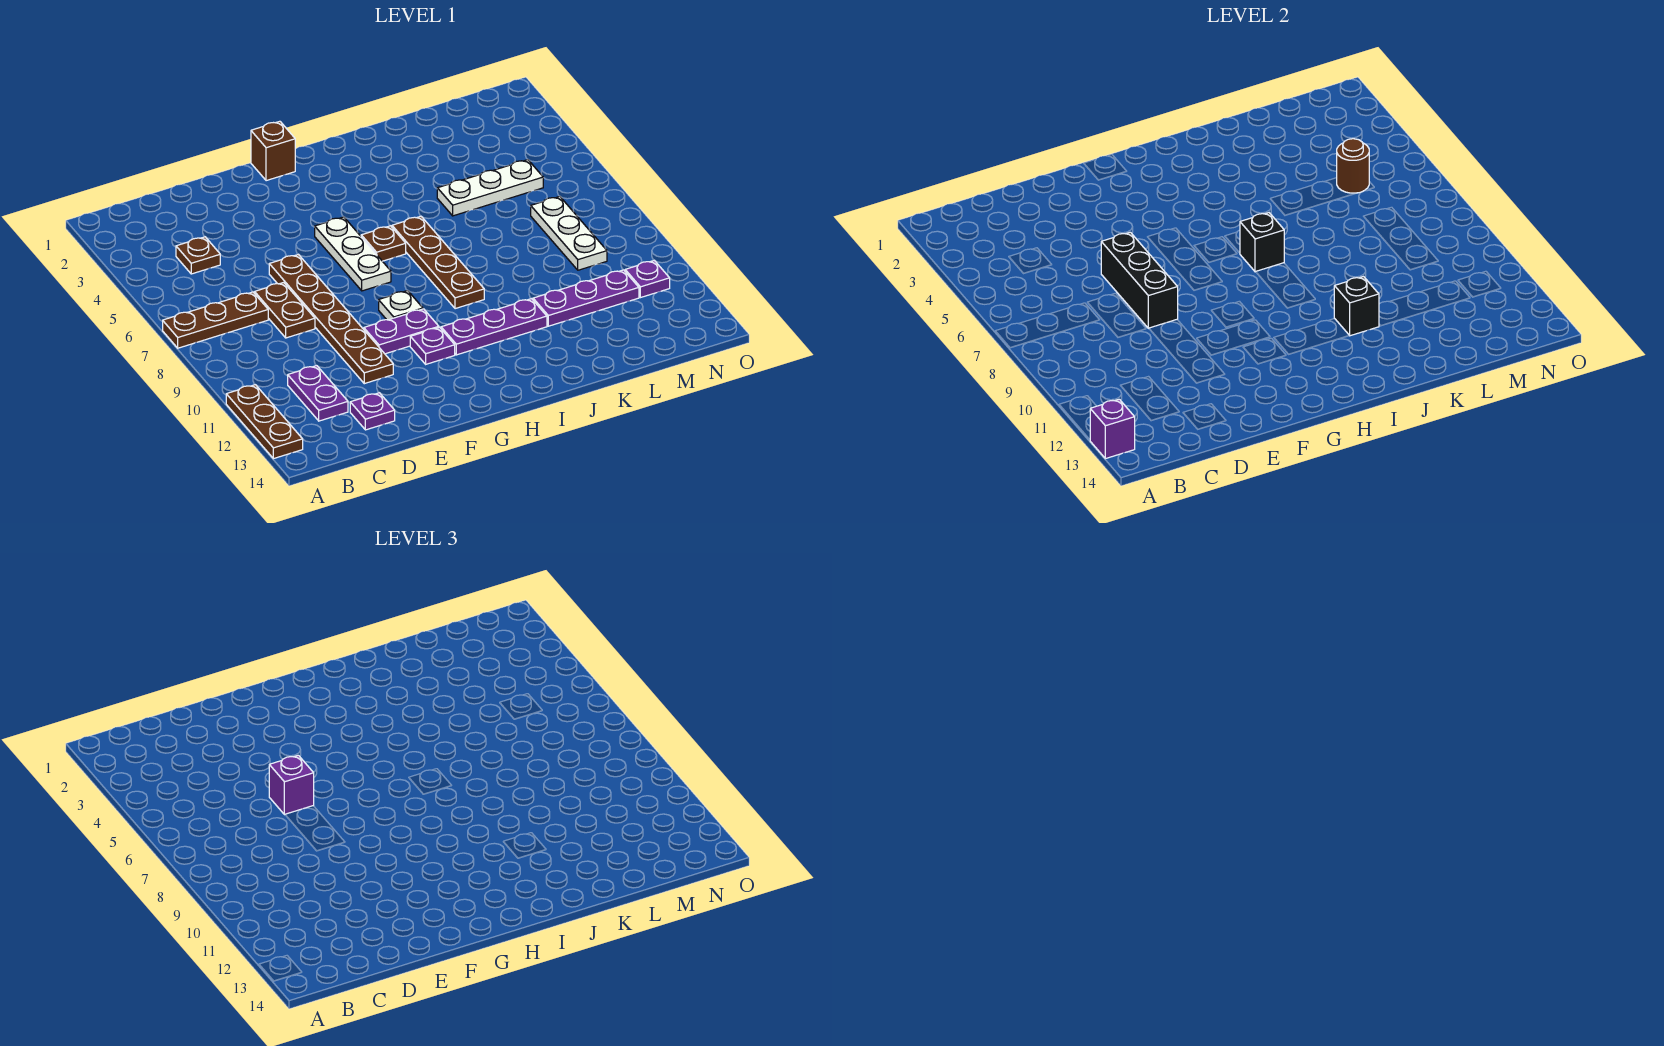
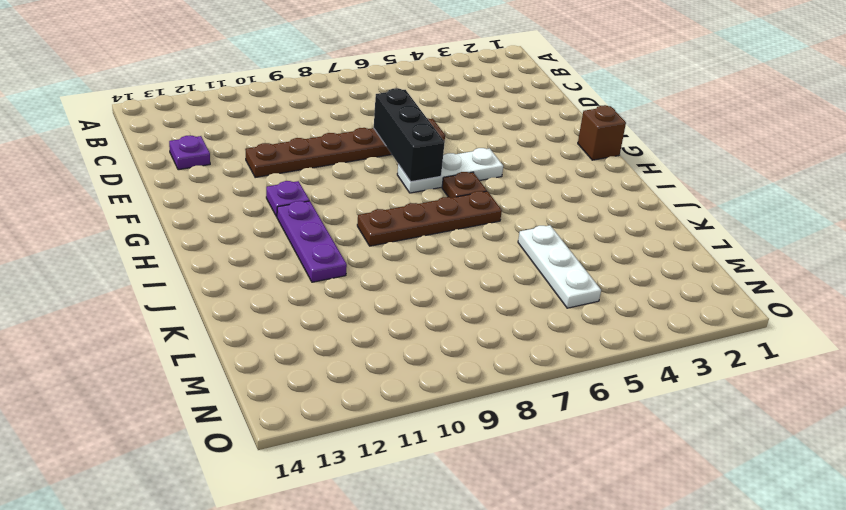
black 1x3 brick [374,88,445,182] -> black 1x3 brick turned to [1101,232,1178,328]
none -> brown 1x3 plate [163,292,268,348]
none -> brown 1x3 plate [226,385,303,459]
none -> brown 1x1 plate [176,237,220,274]

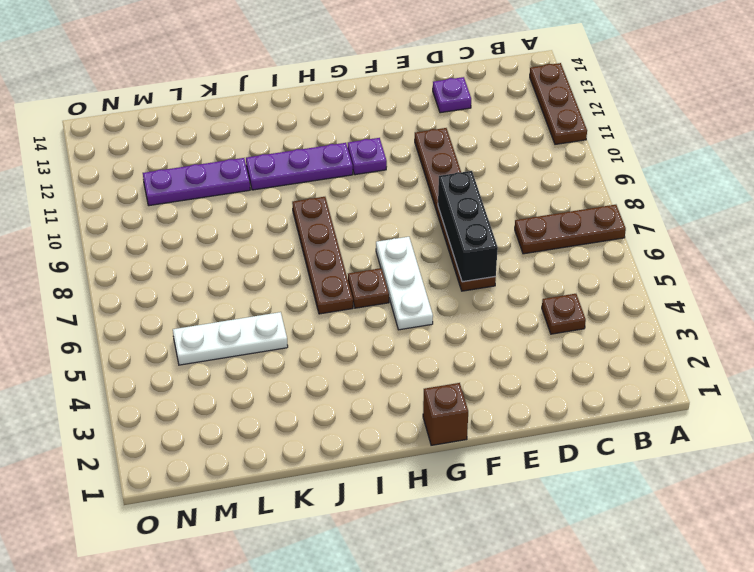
none -> purple 1x2 plate [288,366,348,421]
none -> brown 1x2 plate [255,282,315,338]
none -> purple 1x2 plate [364,309,439,354]

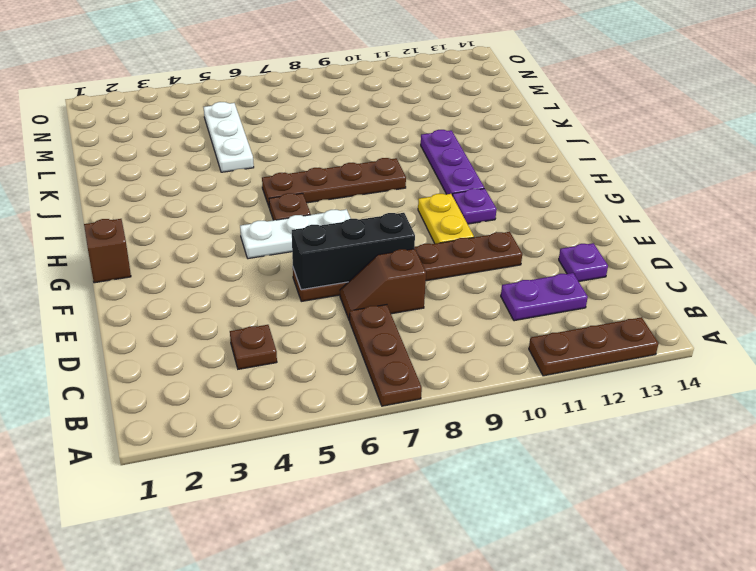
brown 1x2 slope [340,249,426,321] -> brown 1x2 plate [255,282,315,338]
yellow 1x2 plate [418,194,474,244] -> purple 1x2 plate [364,309,439,354]
none -> white 1x1 plate [379,291,423,320]
none -> purple 1x3 plate [533,270,639,326]
none -> white 1x3 plate [531,196,607,270]

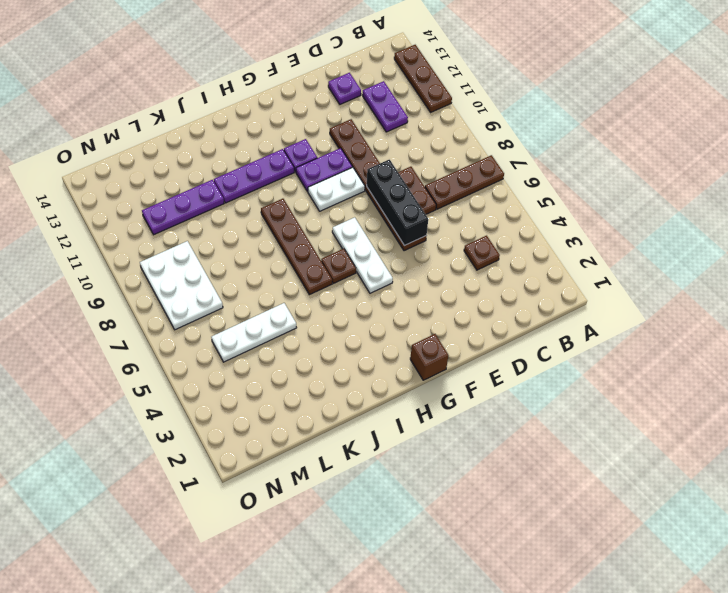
white 1x2 plate [308,167,365,211] -> white 1x1 plate [379,291,423,320]
white 2x3 plate [140,241,223,330] -> white 1x3 plate [531,196,607,270]
none -> purple 1x1 plate [625,260,670,298]
none -> purple 1x1 brick [1090,399,1135,459]
none -> black 1x1 brick [1240,213,1284,272]

